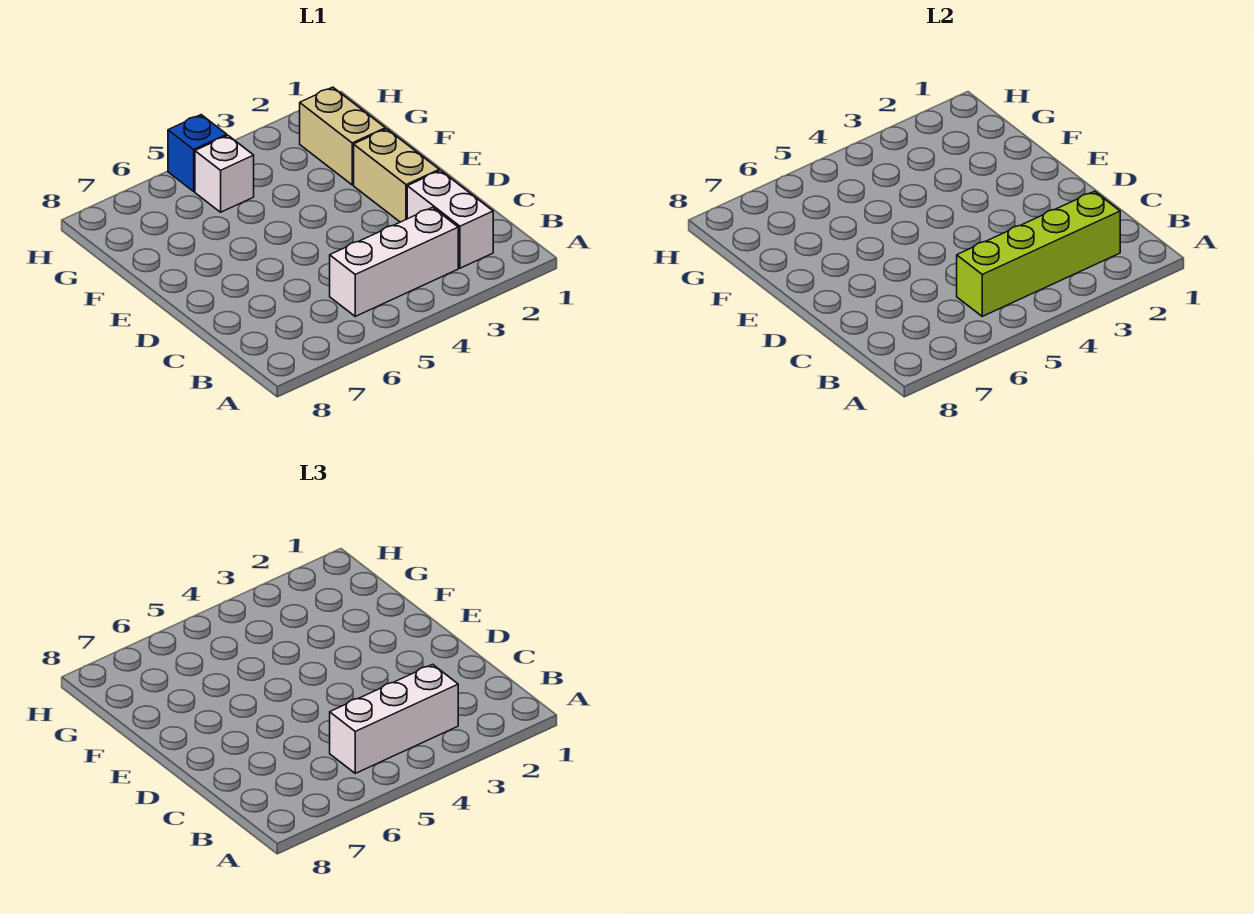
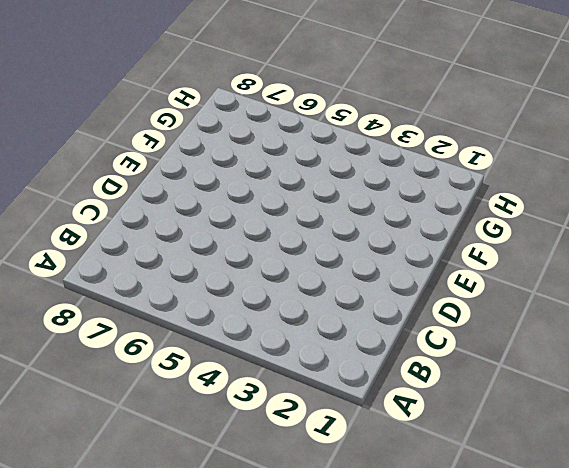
none -> white 1x2 brick [407,171,493,268]
none -> white 1x3 brick [330,207,458,316]

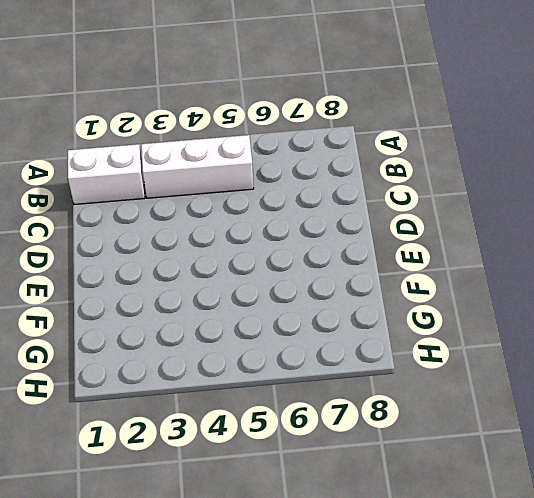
white 1x2 brick [68,144,145,205] -> white 1x2 brick turned to [407,171,493,268]
none -> tan 1x2 brick [354,129,439,222]
none -> tan 1x2 brick [300,87,385,185]

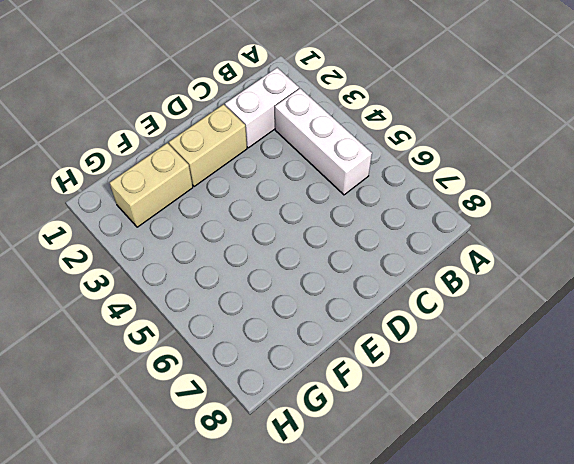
none -> white 1x1 brick [195,136,254,212]
none -> blue 1x1 brick [168,115,227,191]

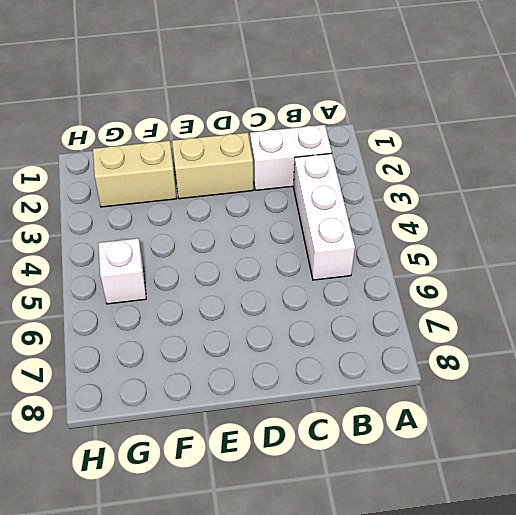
none -> blue 1x1 brick [168,115,227,191]
none -> lime 1x4 brick [957,191,1120,316]

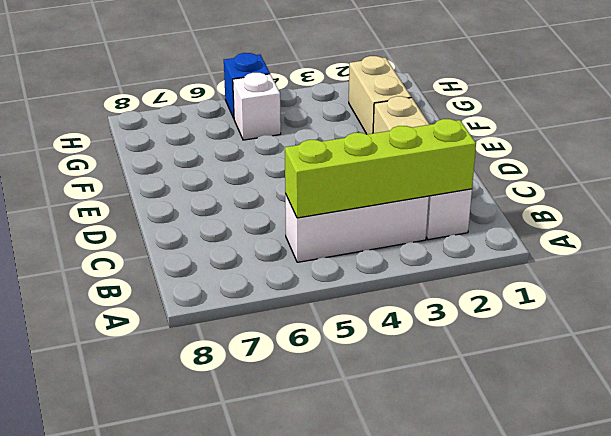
none -> white 1x3 brick [330,664,458,773]

